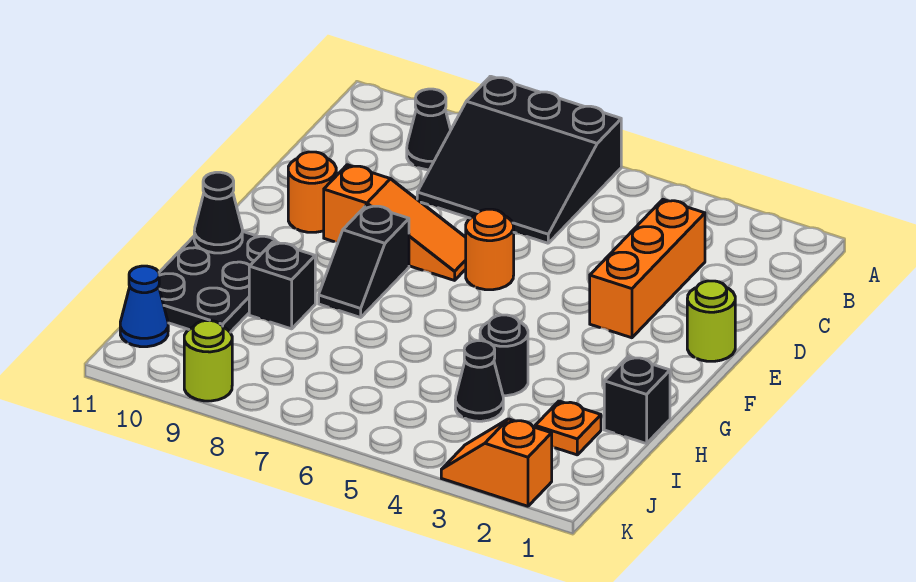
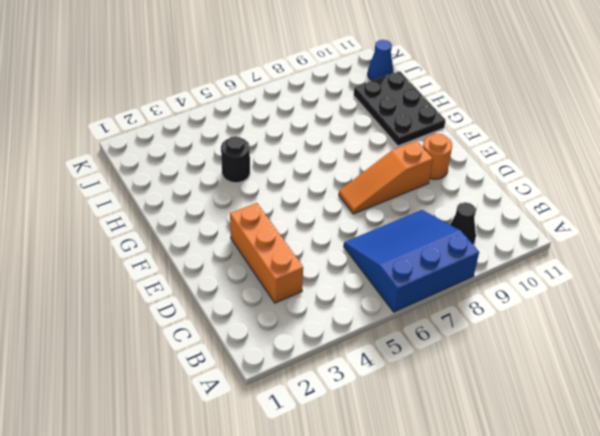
blue 3x3 slope [344,210,479,312] -> black 3x3 slope [417,76,621,243]
none -> lime 1x1 round brick [687,281,735,361]
none -> orange 1x1 round brick [466,209,514,290]
none -> black 1x2 slope [319,205,409,317]

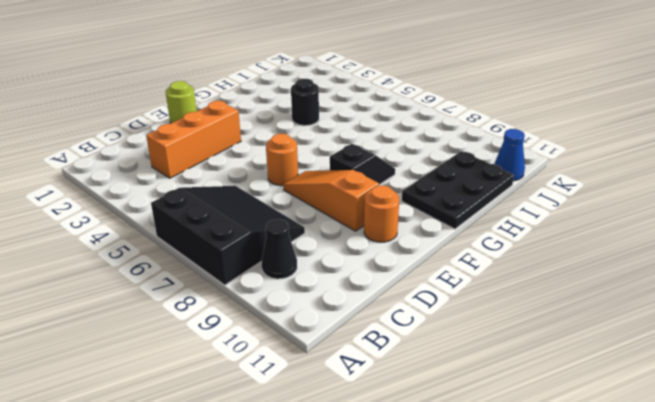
none -> black 1x1 brick [604,357,670,444]
none -> black 1x1 brick [249,242,315,329]
none -> orange 1x1 plate [535,401,601,455]

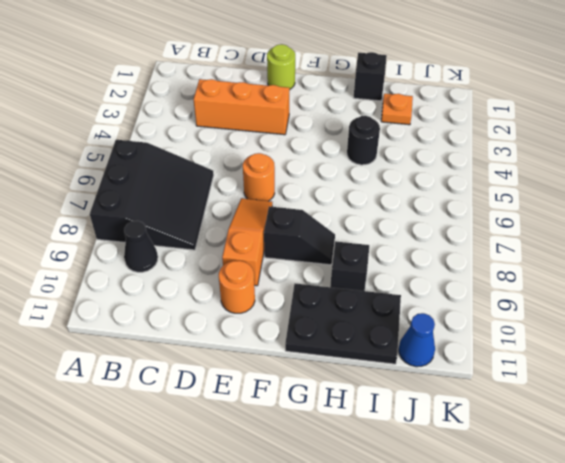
none -> black 1x1 cone [455,341,503,421]
none -> orange 1x2 slope [441,419,552,506]
none -> lime 1x1 round brick [184,320,232,401]

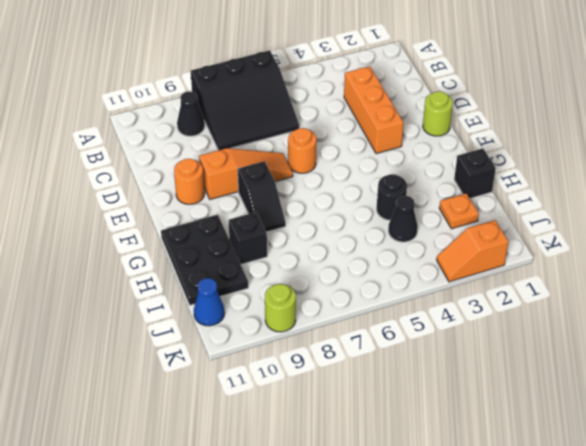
none -> black 1x1 cone [194,172,242,253]

